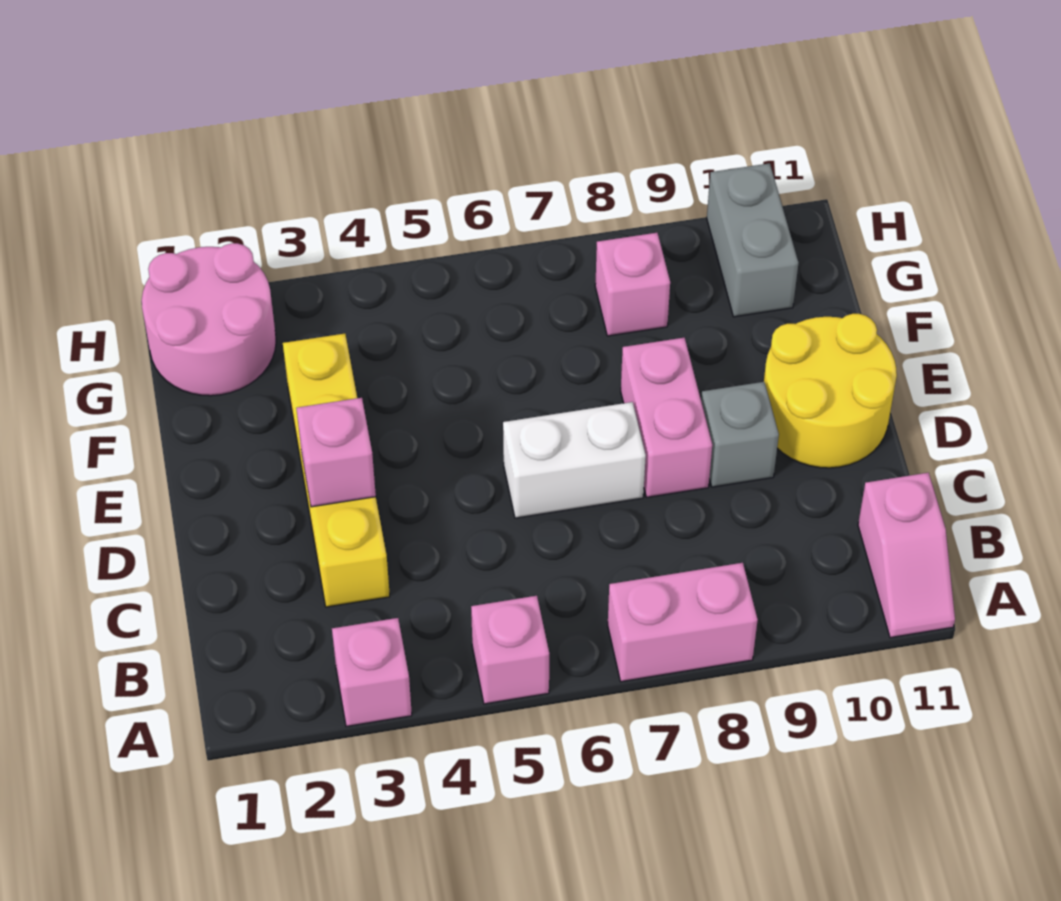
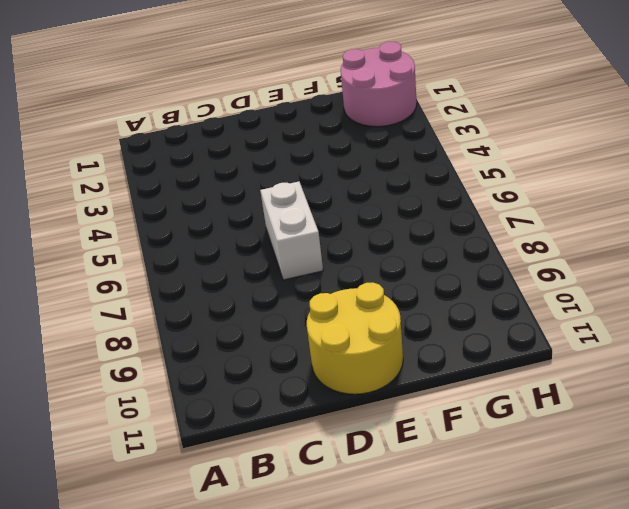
none -> pink 1x1 brick [332,618,412,726]
none -> pink 1x1 brick [471,596,549,704]
none -> pink 1x2 brick [608,563,758,682]

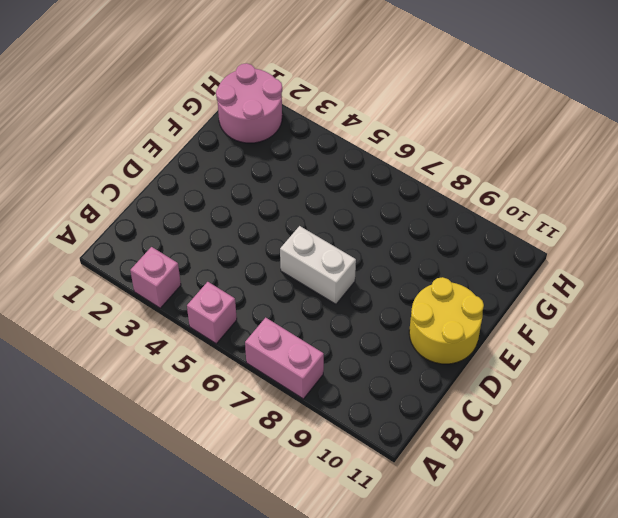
none -> pink 1x2 slope [858,473,955,638]
none -> yellow 1x4 brick [283,334,390,607]
none -> pink 1x2 brick [621,338,712,497]

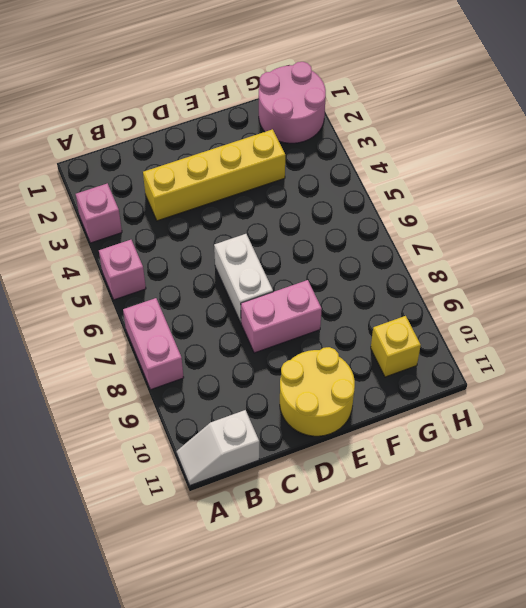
white 1x2 slope [177,410,259,485] -> pink 1x2 slope [858,473,955,638]
yellow 1x1 brick [371,316,421,377] -> grey 1x2 brick [707,163,798,317]
none -> grey 1x1 brick [701,382,779,487]
none -> pink 1x1 brick [595,233,670,336]
none -> pink 1x1 brick [296,398,376,507]

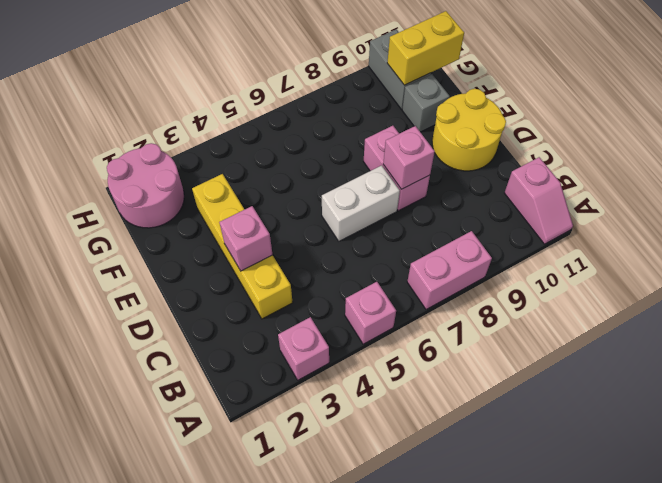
pink 1x1 brick [383,126,435,189] -> pink 1x1 brick moved to [595,233,670,336]
grey 1x1 brick [402,74,450,132] -> grey 1x1 brick moved to [701,382,779,487]
yellow 1x2 brick [387,11,464,85] -> none

